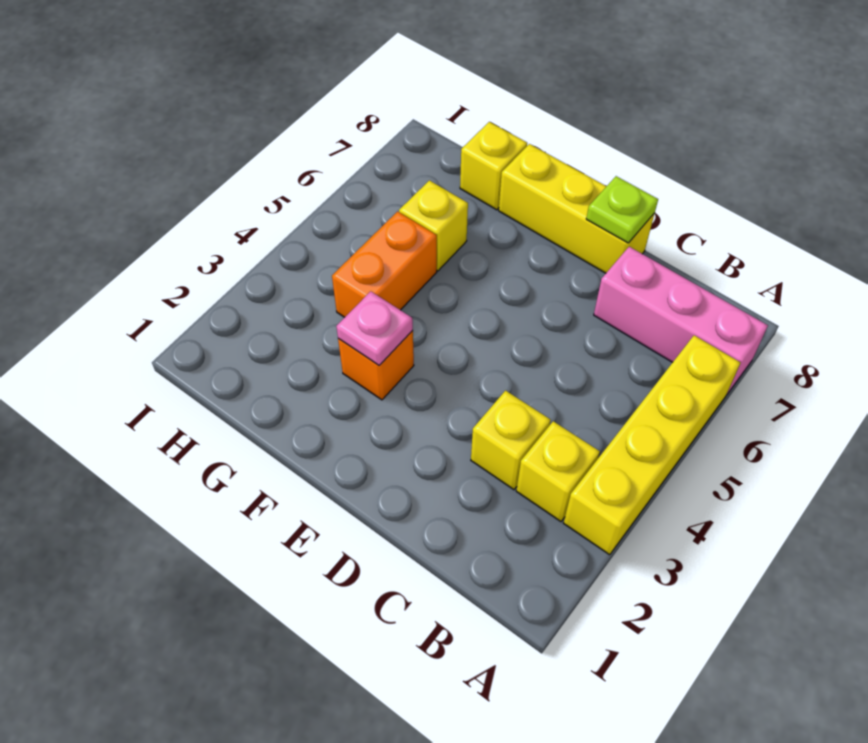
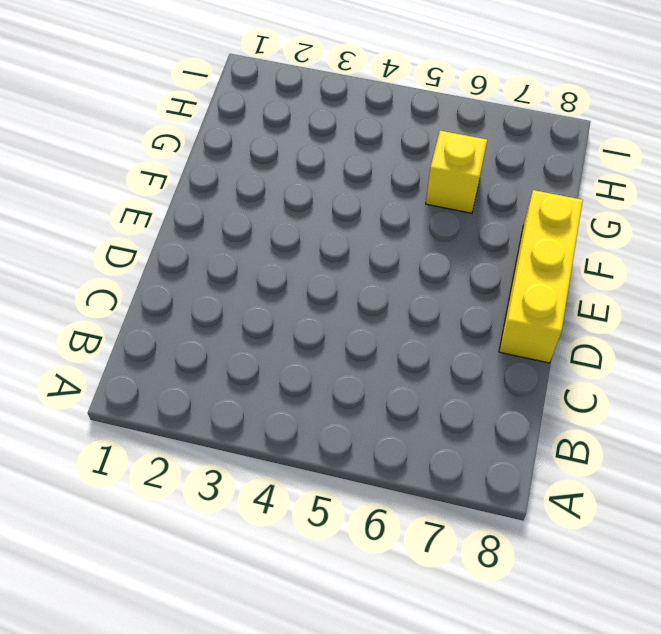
none -> yellow 1x4 brick [564,335,740,555]
none -> pink 1x3 brick [594,247,768,394]

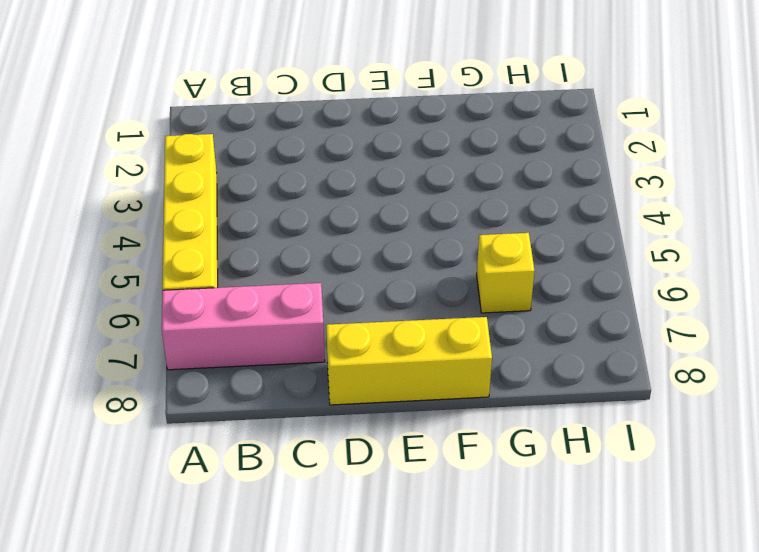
none -> yellow 1x1 brick [516,421,600,521]
none -> yellow 1x1 brick [471,391,551,490]

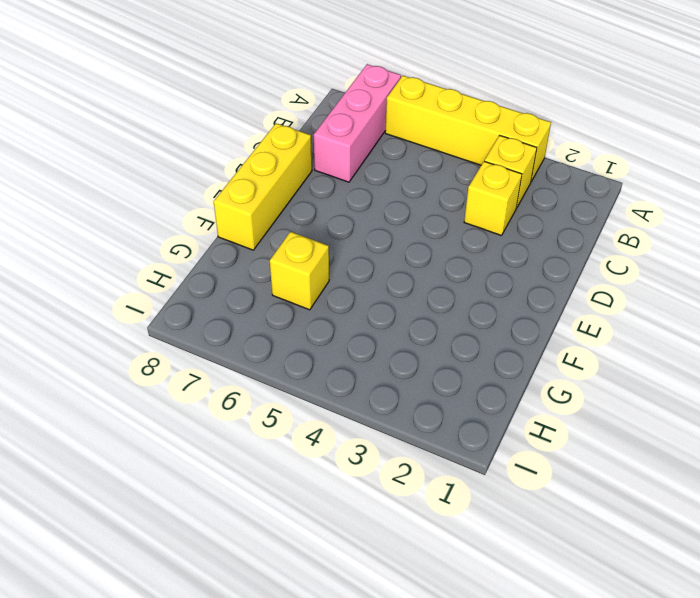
none -> orange 1x1 brick [338,331,414,400]
none -> orange 1x2 brick [332,211,437,317]

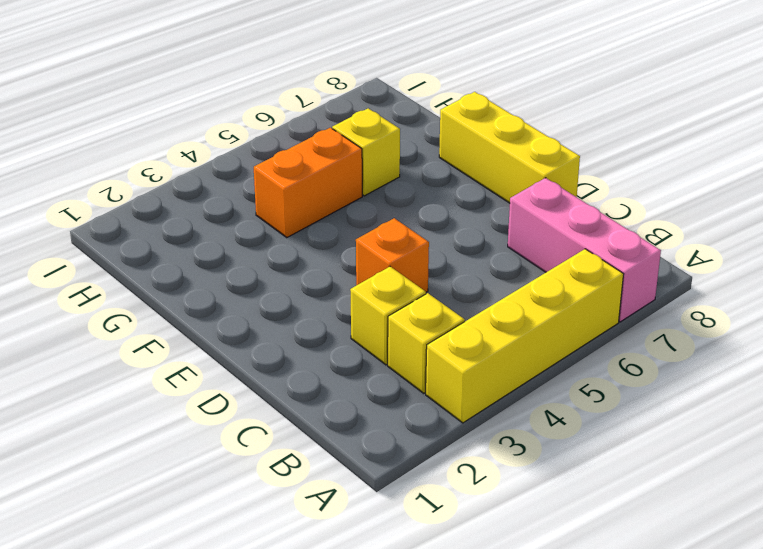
orange 1x1 brick [356,218,429,292] -> orange 1x1 brick moved to [338,331,414,400]
none -> yellow 1x1 brick [460,122,527,210]
none -> lime 1x1 plate [586,176,658,243]

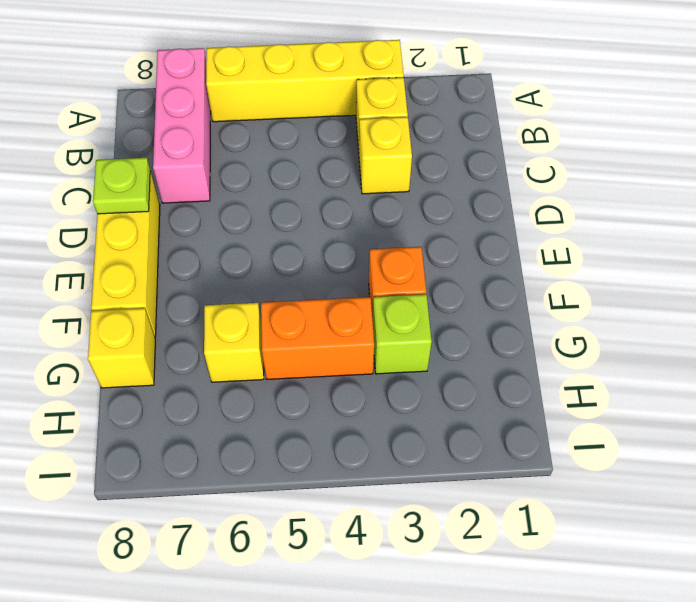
lime 1x1 brick [372,294,432,374] -> none
none -> pink 1x1 plate [336,291,413,365]

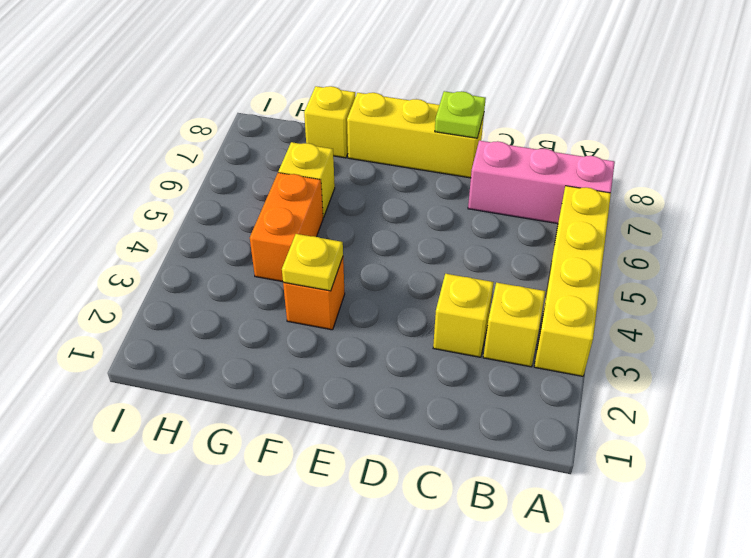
yellow 1x1 plate [282,234,343,291] -> pink 1x1 plate [336,291,413,365]

